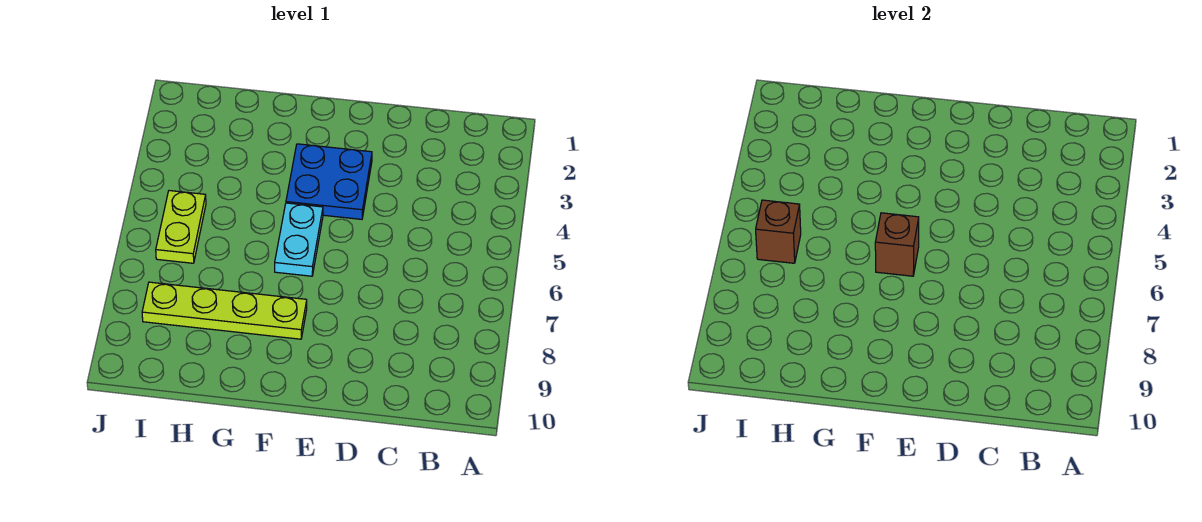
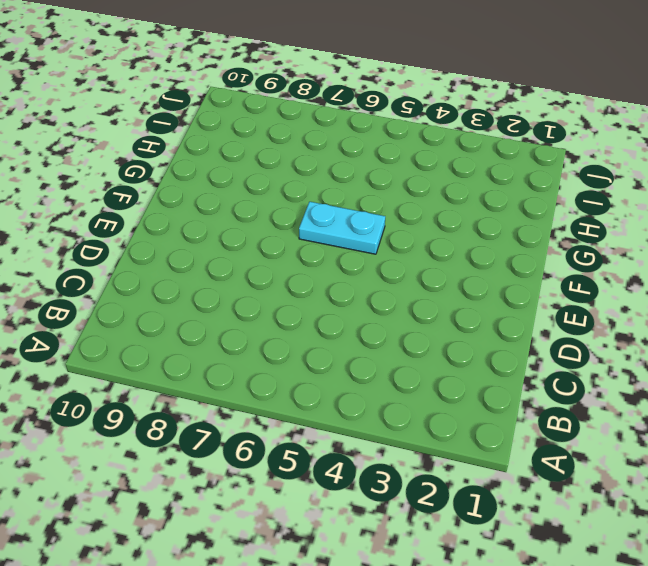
none -> blue 2x2 plate [286,144,372,219]
none -> lime 1x4 plate [142,282,307,339]

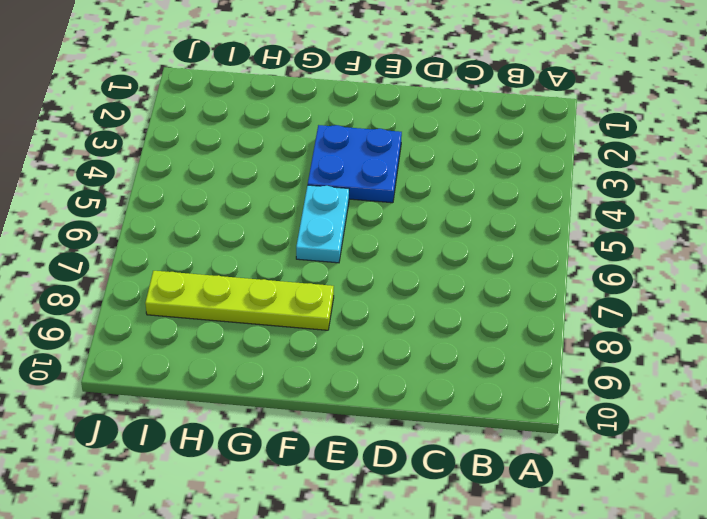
none -> lime 1x2 plate [156,191,206,263]
none -> brown 1x1 brick [875,213,919,276]

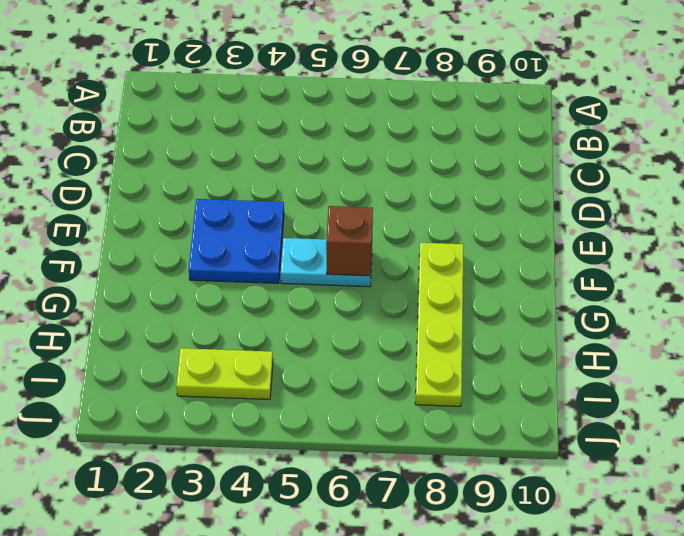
lime 1x2 plate [176,348,273,399] -> lime 1x2 plate moved to [156,191,206,263]
none -> brown 1x1 brick [756,200,801,263]

